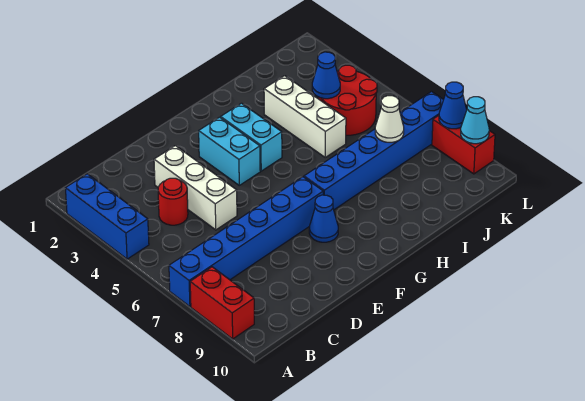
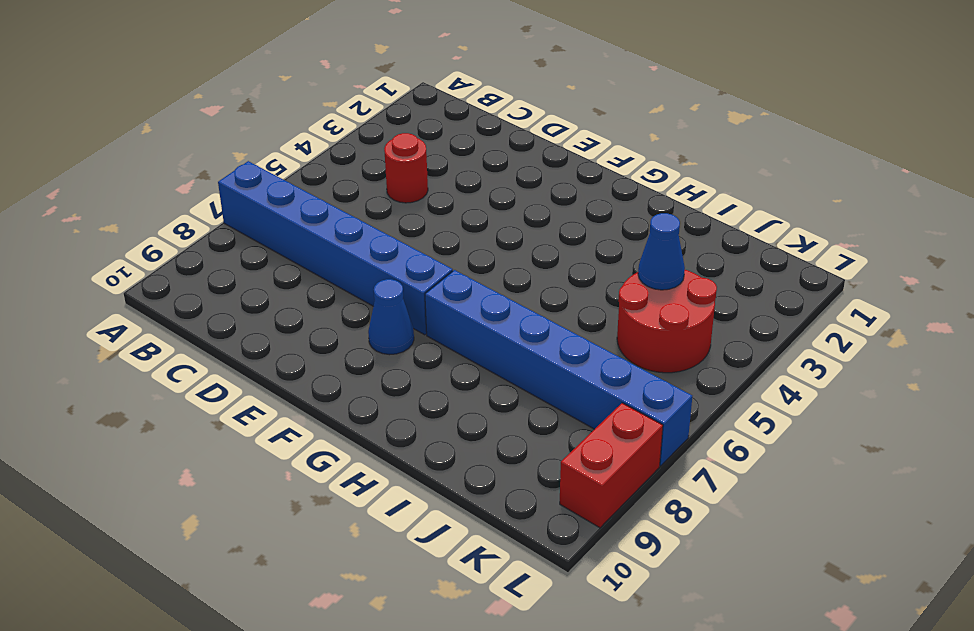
none -> blue 1x3 brick [65,174,149,259]
none -> red 1x2 brick [190,267,254,339]
none -> white 1x3 brick [154,146,237,230]

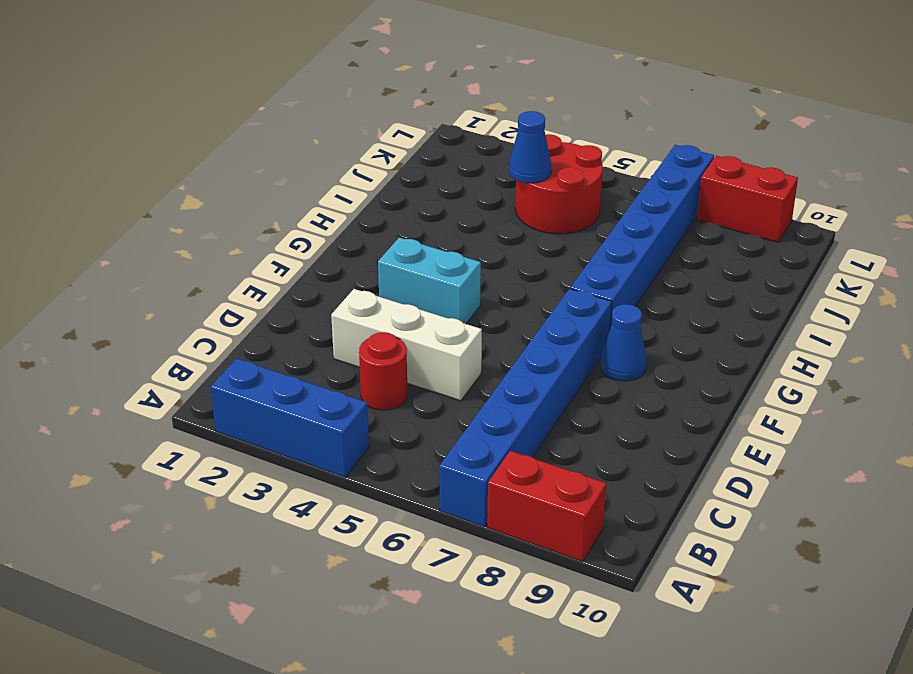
none -> cyan 1x2 brick [221,103,282,171]
none -> white 1x3 brick [264,76,346,157]
none -> white 1x1 cone [375,96,404,142]

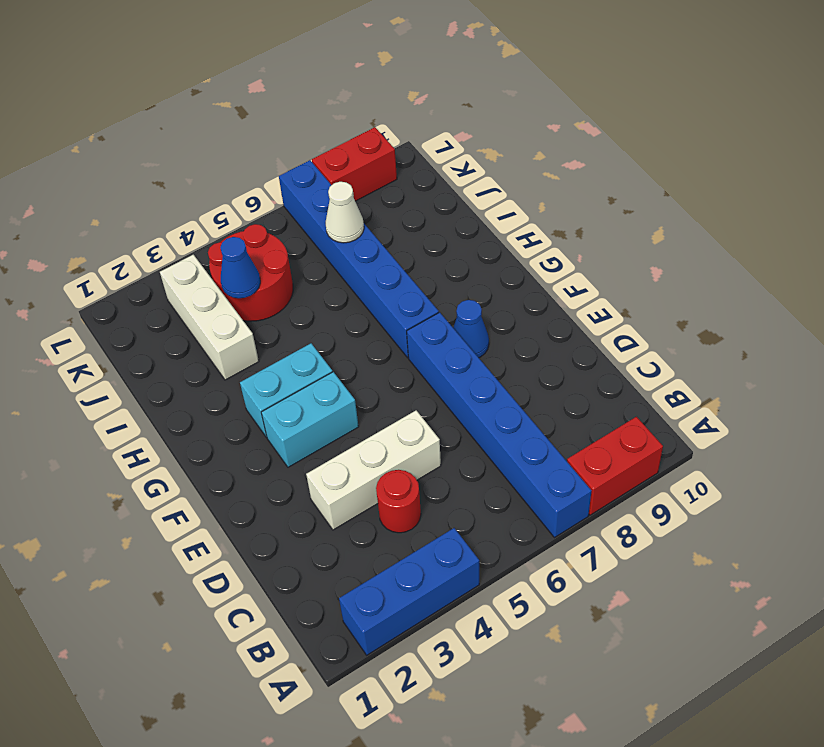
white 1x3 brick [160,255,259,380] -> white 1x3 brick turned to [264,76,346,157]
none -> blue 1x1 cone [439,82,467,129]
none -> cyan 1x1 cone [461,97,489,144]

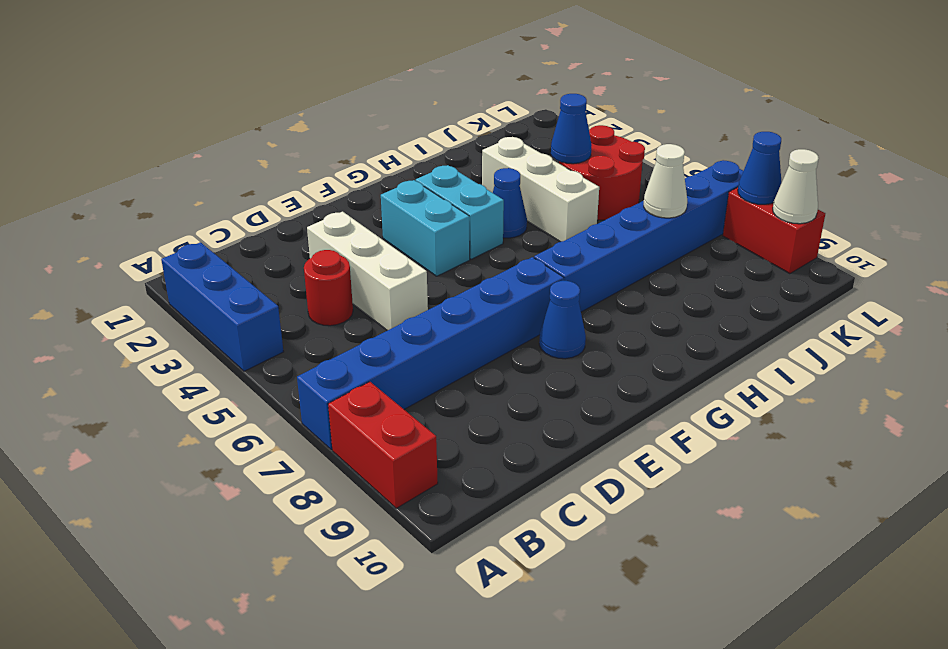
blue 1x1 cone [493,168,527,238] -> none
white 1x1 cone [773,149,819,224] -> cyan 1x1 cone [461,97,489,144]

